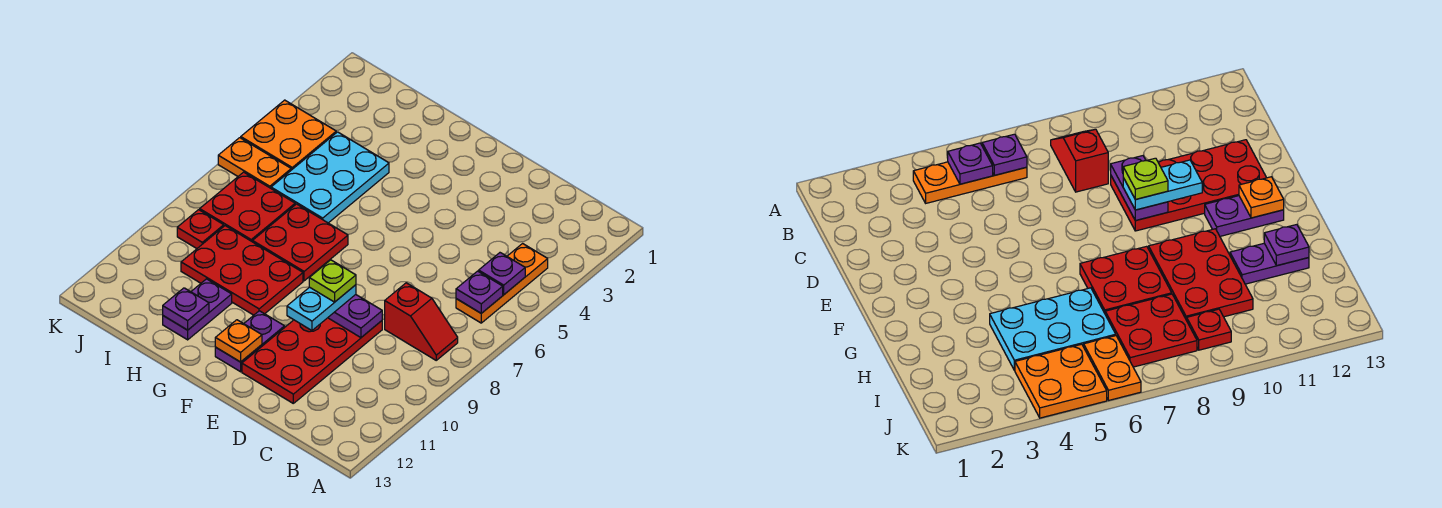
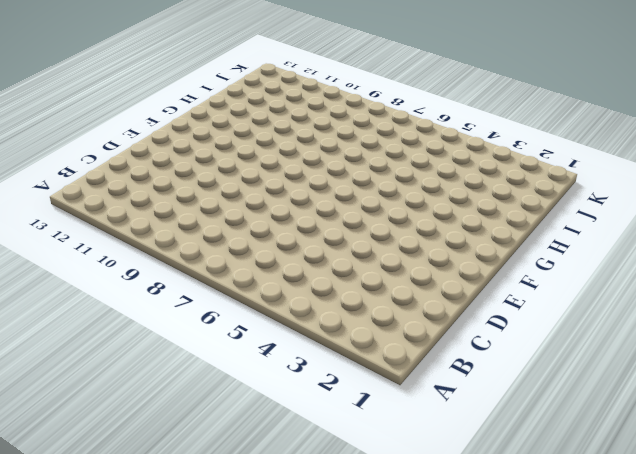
none -> orange 1x3 plate [456,244,548,323]
none -> red 1x2 slope [385,283,458,360]
none -> red 2x4 plate [242,318,382,403]

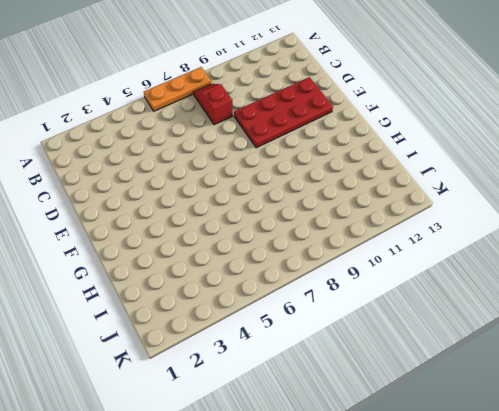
orange 1x3 plate [144,67,211,111] -> orange 1x3 plate moved to [456,244,548,323]
none -> purple 1x2 plate [215,311,285,372]
none -> red 2x2 plate [253,204,348,281]
none -> red 2x3 plate [181,226,303,315]

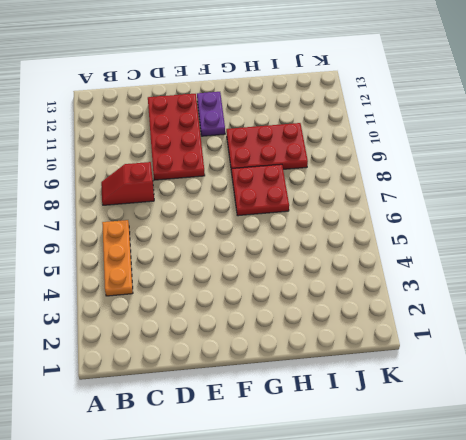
none -> cyan 2x3 plate [271,132,389,223]
none -> purple 1x2 plate [163,279,232,340]
none -> red 2x2 plate [200,172,295,242]

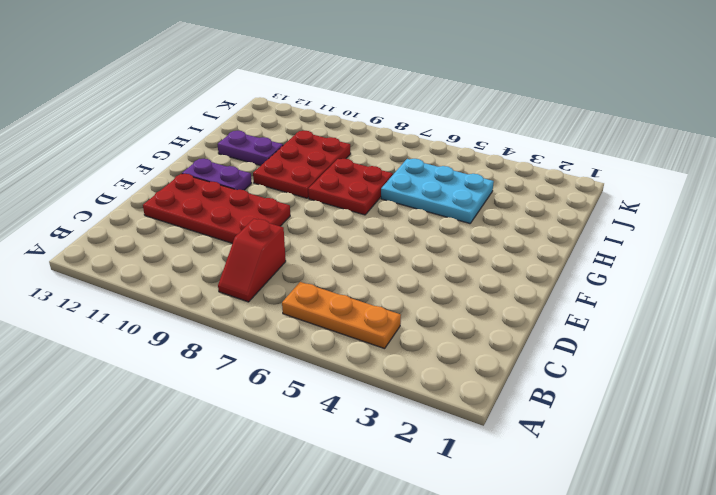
none -> red 2x2 plate [200,172,295,242]
none -> orange 2x2 plate [241,100,336,170]
none -> orange 1x2 plate [218,138,291,188]

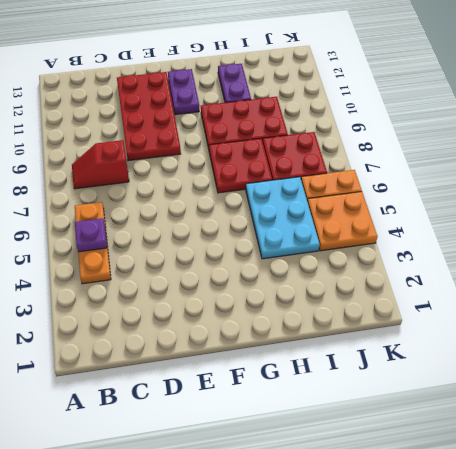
none -> red 1x1 plate [177,210,224,248]
none -> purple 1x1 plate [456,271,503,313]
none -> purple 1x2 plate [328,295,382,338]

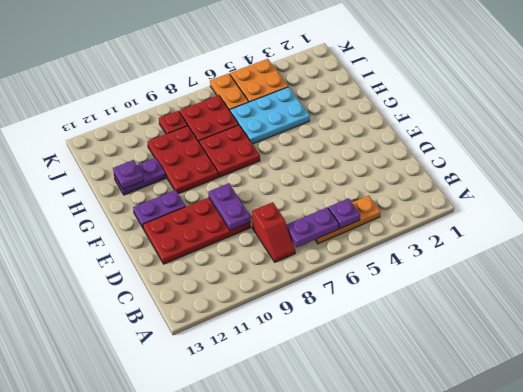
purple 1x2 plate [287,207,339,247] -> purple 1x1 plate [456,271,503,313]
none -> orange 1x1 plate [215,320,262,362]
none -> cyan 1x2 plate [287,285,356,330]
none -> lime 1x1 plate [309,260,356,302]

